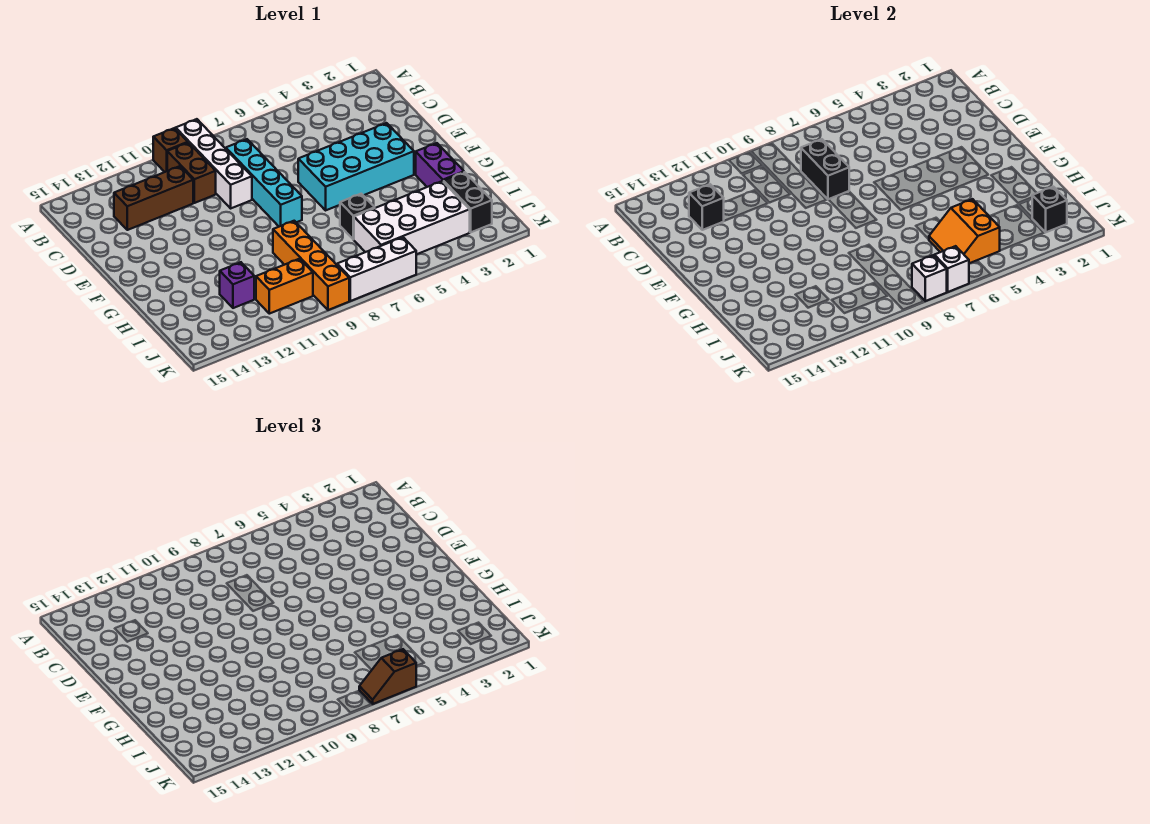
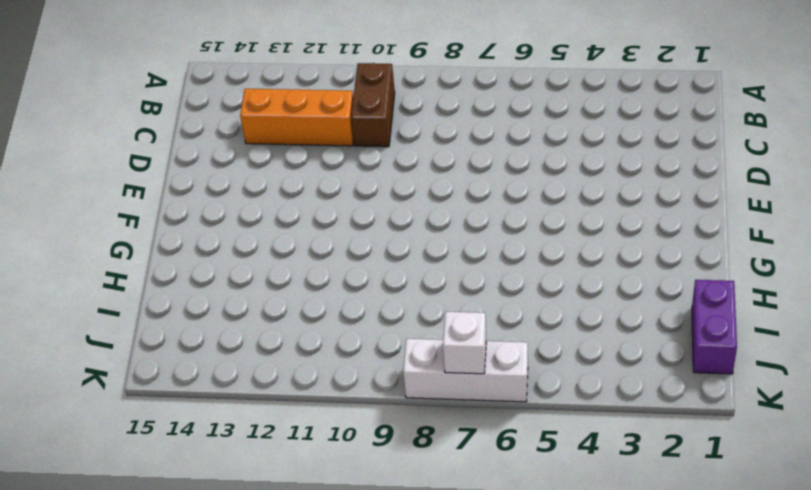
orange 1x3 brick [240,89,354,146] -> brown 1x3 brick [114,166,193,230]
purple 1x2 brick [692,280,737,374] -> purple 1x2 brick moved to [416,143,464,187]
none -> white 1x4 brick [176,119,252,208]
none -> brown 1x1 brick [153,128,188,172]
none -> cyan 1x4 brick [226,139,302,227]

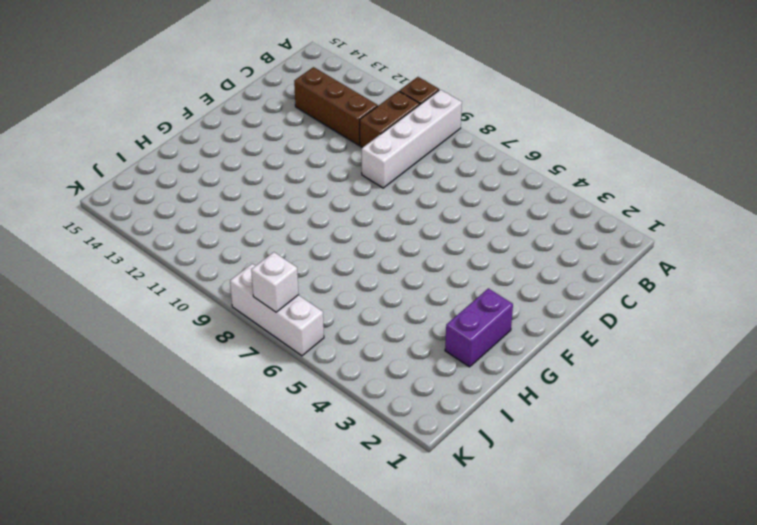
none -> cyan 1x4 brick [226,139,302,227]
none -> cyan 2x4 brick [298,123,414,210]
none -> black 1x1 brick [340,194,375,239]

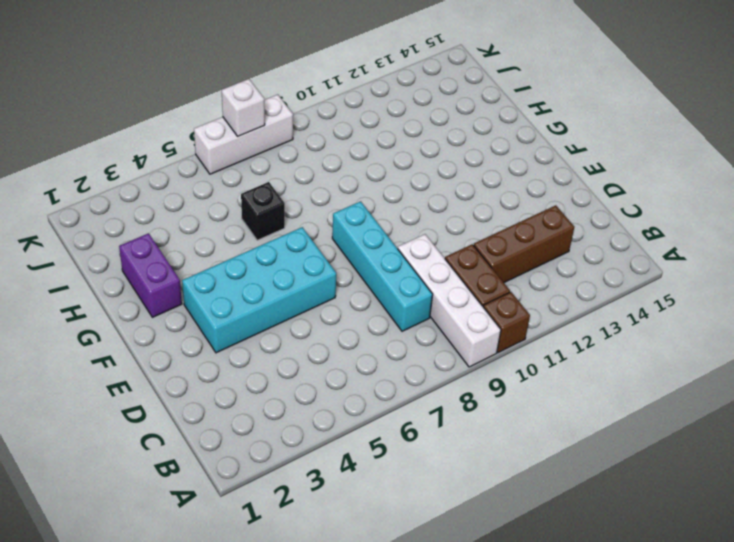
none -> orange 1x4 brick [273,221,349,310]
none -> black 1x2 brick [444,172,492,232]
none -> white 2x4 brick [354,181,470,254]

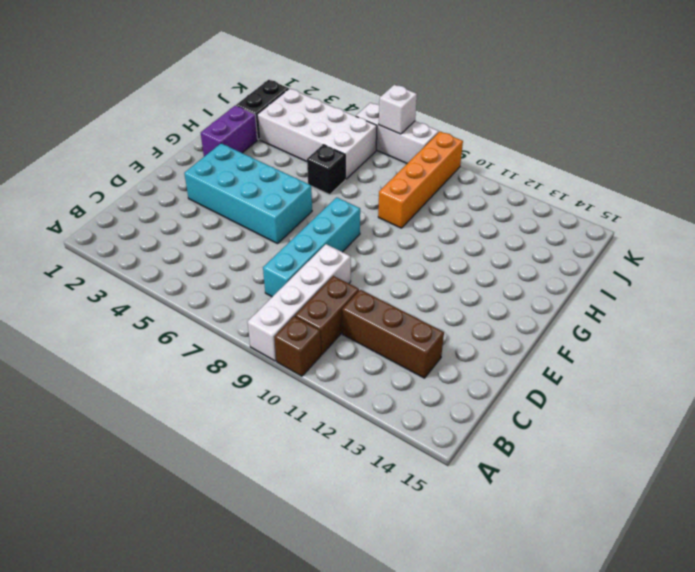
none -> purple 1x1 brick [220,262,254,308]
none -> orange 1x2 brick [256,259,313,314]
none -> black 1x2 brick [801,139,849,200]

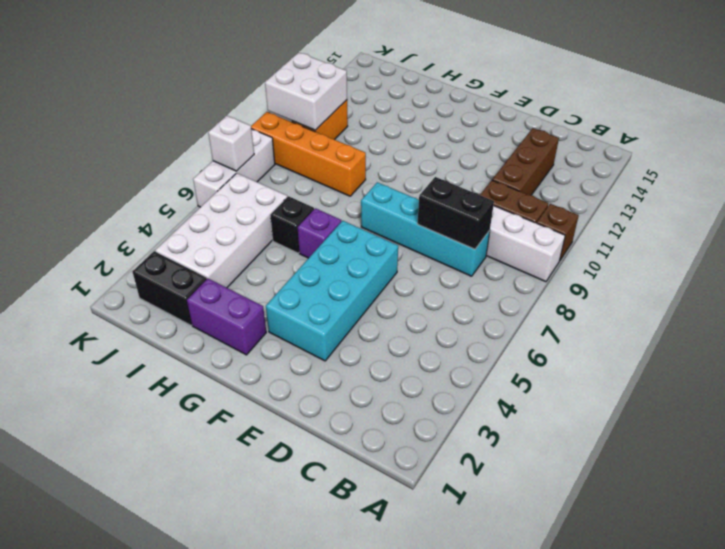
purple 1x1 brick [298,208,341,258] -> purple 1x1 brick moved to [220,262,254,308]
white 2x2 brick [265,52,347,130] -> none
none -> black 1x1 brick [689,184,724,230]
none -> orange 2x2 slope [929,199,1000,263]
none -> black 1x1 brick [1032,187,1067,232]

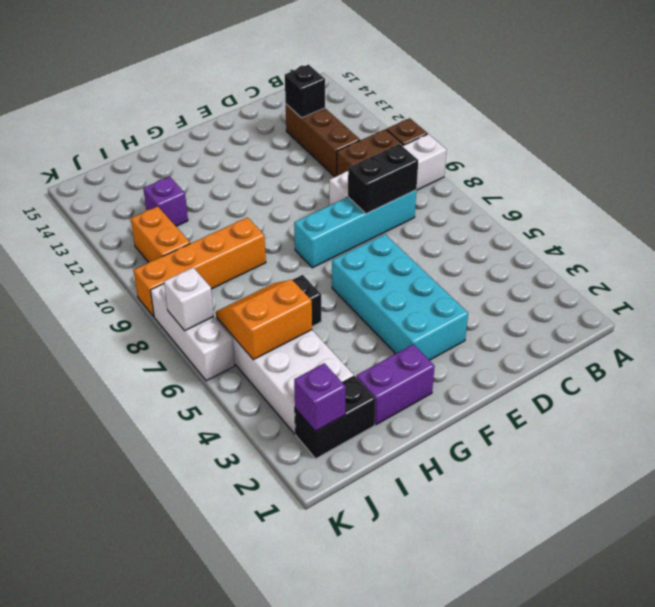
purple 1x1 brick [294,363,346,431] -> black 1x1 brick [1032,187,1067,232]
none -> white 1x1 brick [912,255,947,301]
none -> brown 1x2 slope [359,649,416,704]

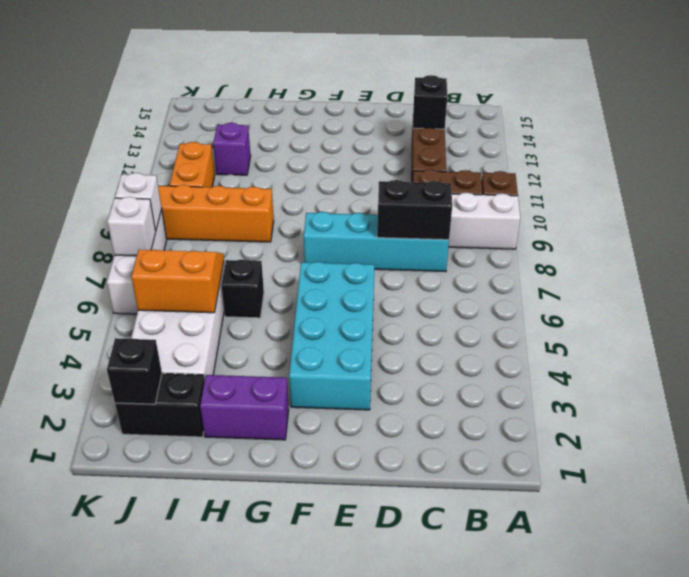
none -> brown 1x2 slope [359,649,416,704]

